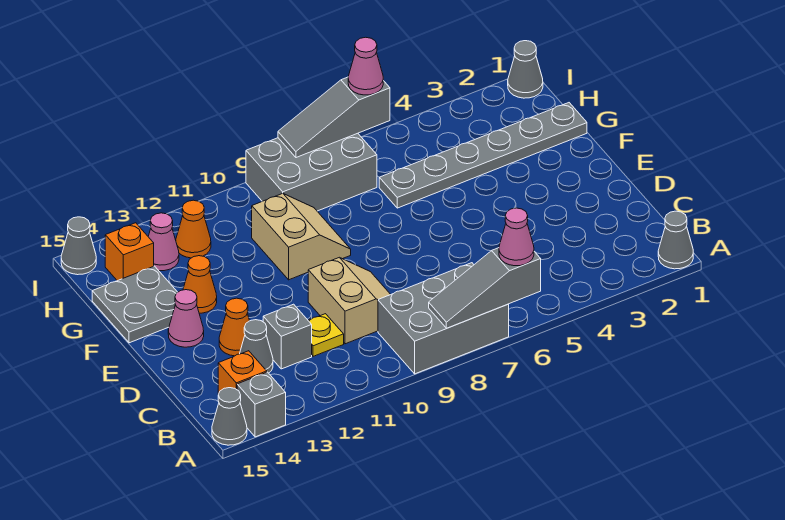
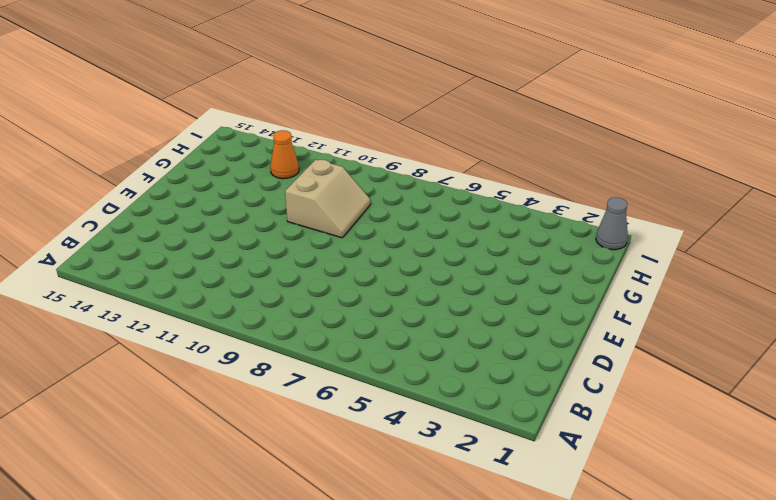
none -> grey 1x1 cone [658,211,693,269]
none -> grey 2x3 brick [378,263,509,374]
none -> grey 1x1 brick [237,372,286,437]

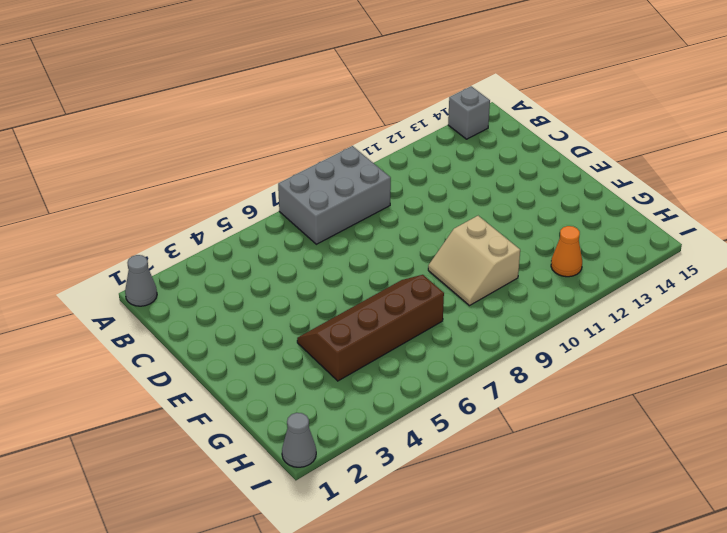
brown 2x4 slope [297,275,444,381] -> grey 1x6 plate [379,103,587,208]
none -> grey 1x1 cone [212,388,247,445]
none -> orange 1x1 brick [218,351,267,394]
none -> tan 2x2 slope [308,257,391,344]

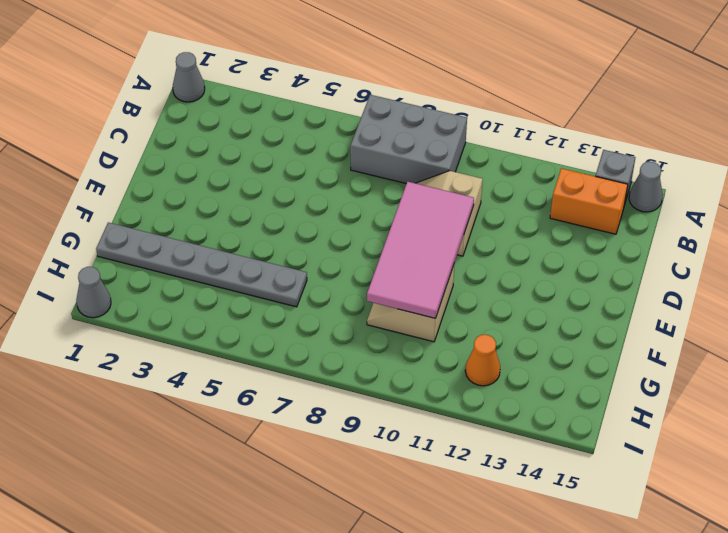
orange 1x2 brick [550,168,628,234] -> orange 1x1 brick [218,351,267,394]
pink 2x4 tile [367,182,474,318] -> none
none -> yellow 1x1 plate [308,314,344,356]
none -> grey 1x1 brick [263,304,312,369]
none -> grey 1x1 cone [240,320,273,373]

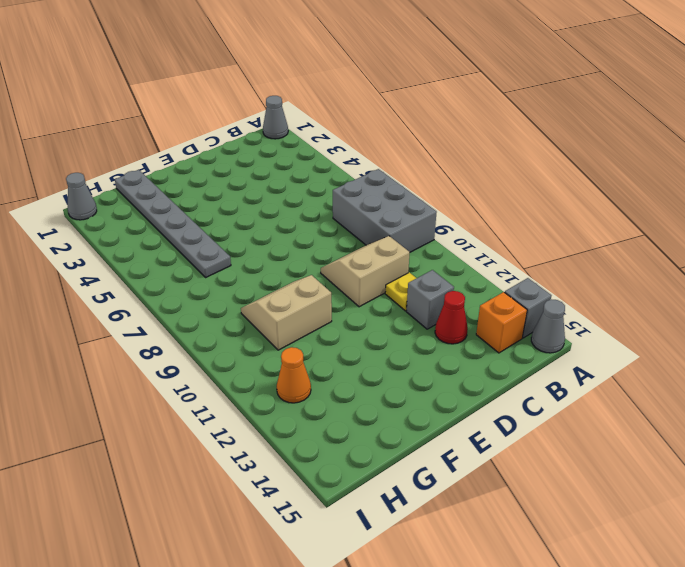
red 1x1 cone [435,291,468,344] -> grey 1x1 cone [240,320,273,373]
none -> orange 1x1 cone [219,298,249,356]
none -> pink 1x1 cone [168,290,204,347]
none -> orange 1x1 cone [183,256,217,313]

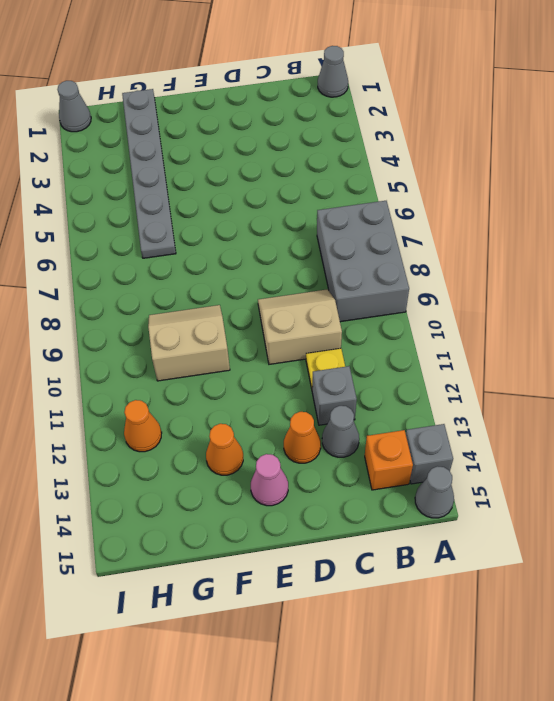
none -> grey 2x2 plate [92,266,178,343]
none -> grey 2x3 brick [246,133,377,211]
none -> pink 1x1 cone [148,213,179,271]

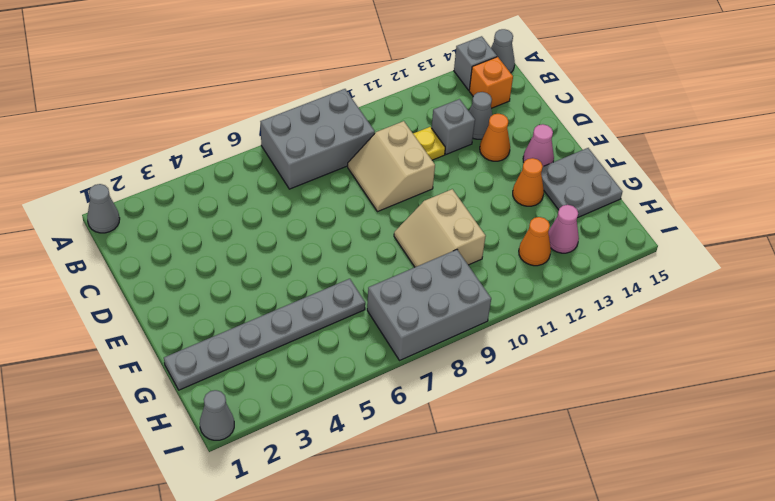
none -> orange 1x1 brick [105,223,154,281]
none -> grey 1x1 cone [61,217,96,275]
none -> grey 1x3 slope [429,248,541,328]

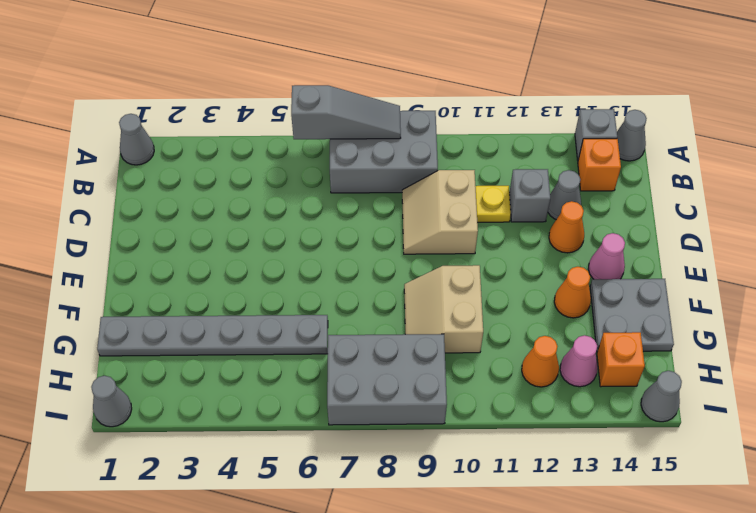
none -> grey 1x3 slope [278,77,390,158]
none -> pink 1x1 cone [499,208,534,266]
none -> pink 1x1 cone [348,37,383,95]

